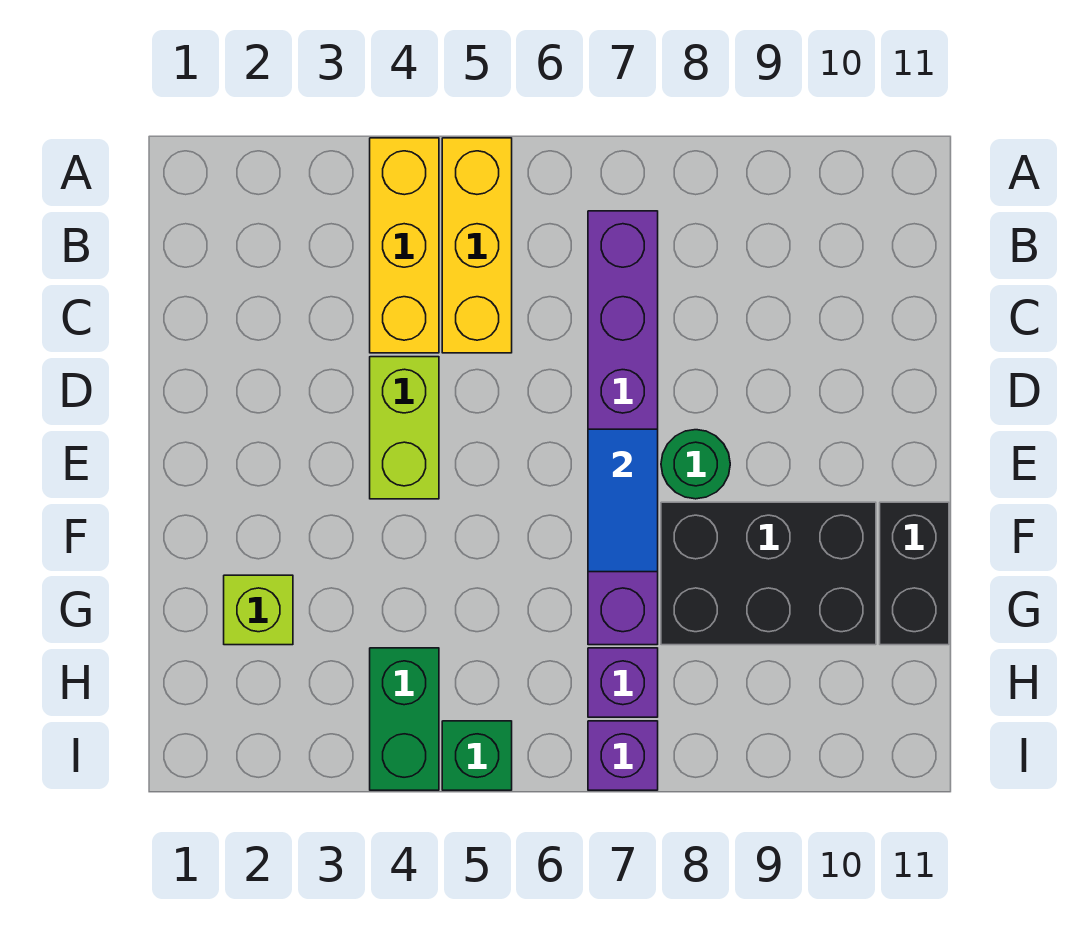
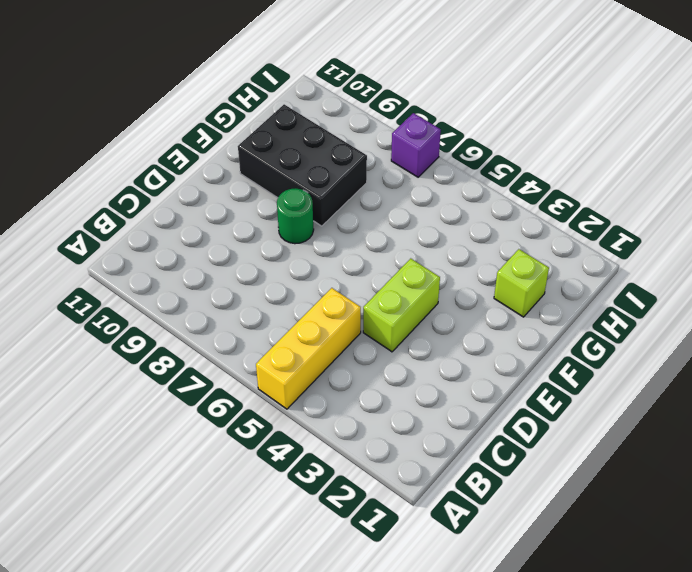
none -> yellow 1x3 brick [370,138,439,353]
none -> purple 1x6 brick [588,211,658,645]
none -> black 1x2 brick [880,502,949,645]

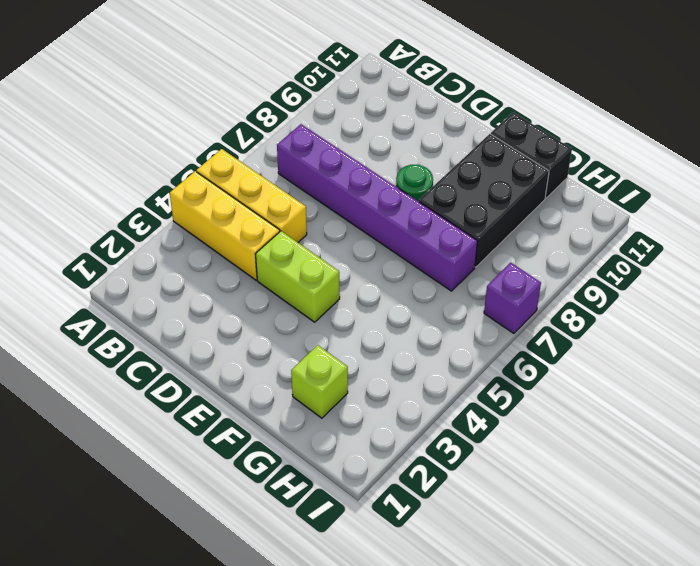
none -> green 1x2 brick [370,648,439,790]
none -> purple 1x1 brick [588,648,658,717]
none -> green 1x1 brick [442,721,512,790]

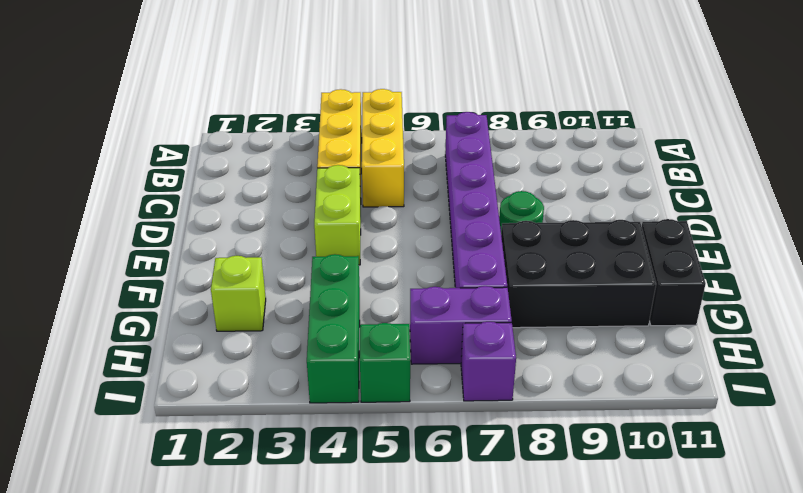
green 1x3 brick [307,254,360,403] -> green 1x2 brick [370,648,439,790]
purple 1x2 brick [410,286,512,364] -> purple 1x1 brick [588,648,658,717]
none -> blue 1x2 tile [588,429,658,572]

